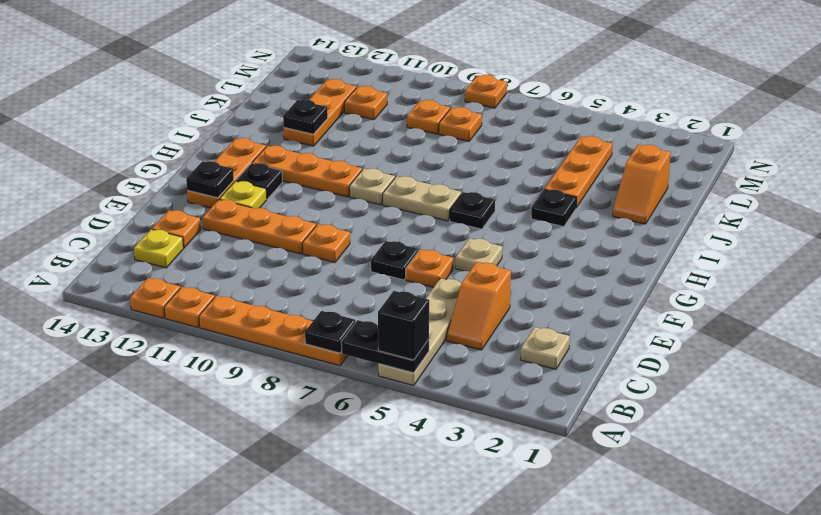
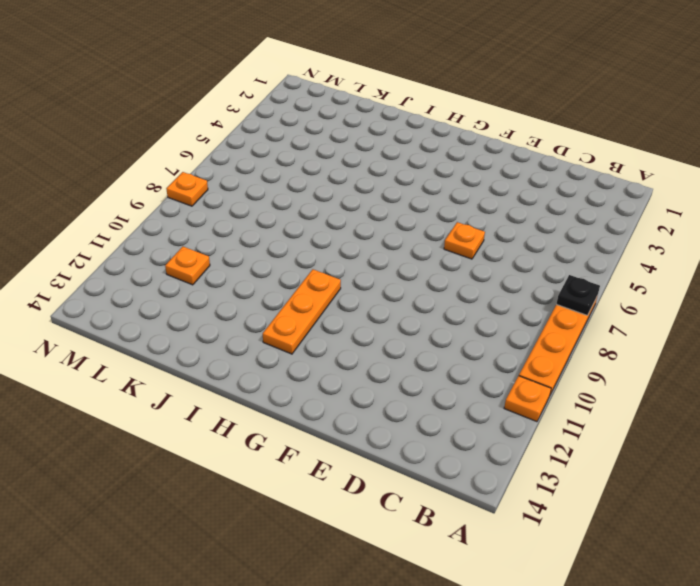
none -> tan 1x4 plate [378,278,461,386]
none -> orange 1x1 plate [130,278,180,318]
none -> tan 1x1 plate [520,327,570,369]
none -> orange 1x2 slope [447,262,511,350]

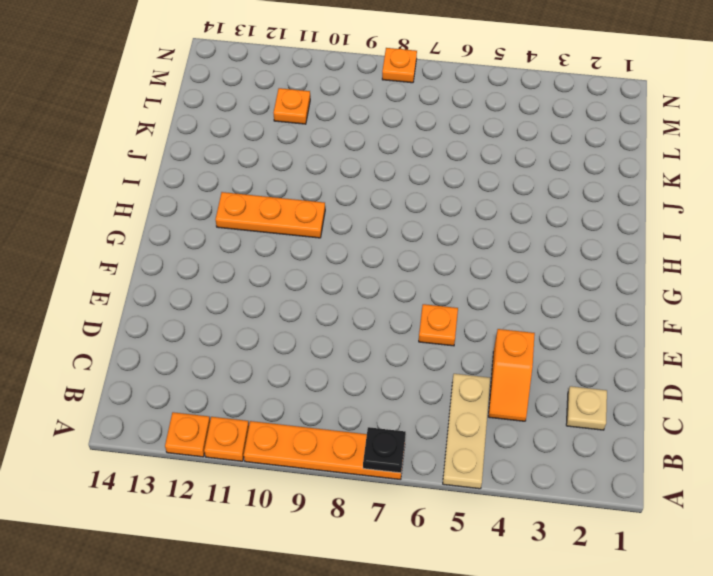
tan 1x3 plate [443,374,490,489] -> tan 1x4 plate [378,278,461,386]
none -> yellow 1x1 plate [134,229,183,268]
none -> orange 1x1 plate [152,210,201,248]
none -> black 1x1 plate [371,241,418,280]
none -> orange 1x1 plate [302,224,350,262]

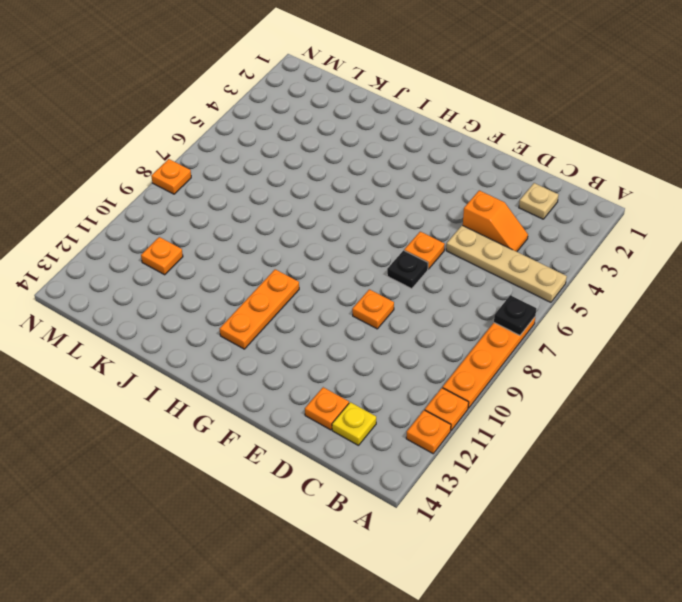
none -> orange 1x3 plate [202,200,316,254]
none -> tan 1x1 plate [455,238,502,272]
none -> yellow 1x1 plate [219,181,267,208]
none -> orange 1x3 plate [187,138,266,208]

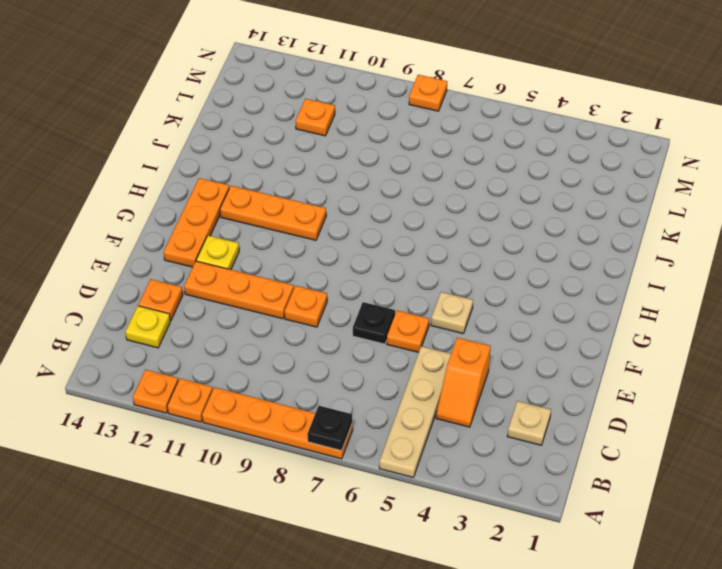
none -> black 1x1 plate [236,163,282,199]
none -> black 1x1 plate [450,192,495,229]
none -> tan 1x2 plate [383,176,461,221]
none -> tan 1x1 plate [349,168,395,205]

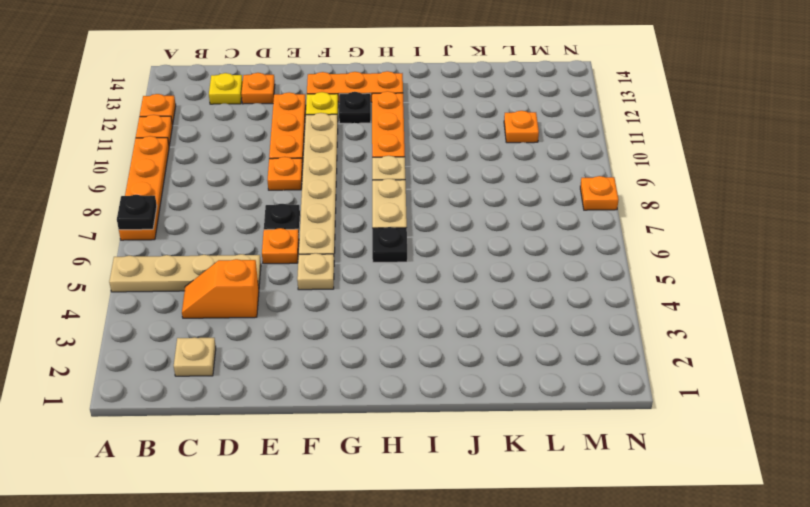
tan 1x6 plate [299,113,338,254] -> none
none -> black 1x1 plate [531,190,576,227]
none -> orange 1x2 slope [613,145,671,224]
none -> orange 1x3 plate [545,136,612,208]
none -> orange 1x3 plate [284,79,356,146]

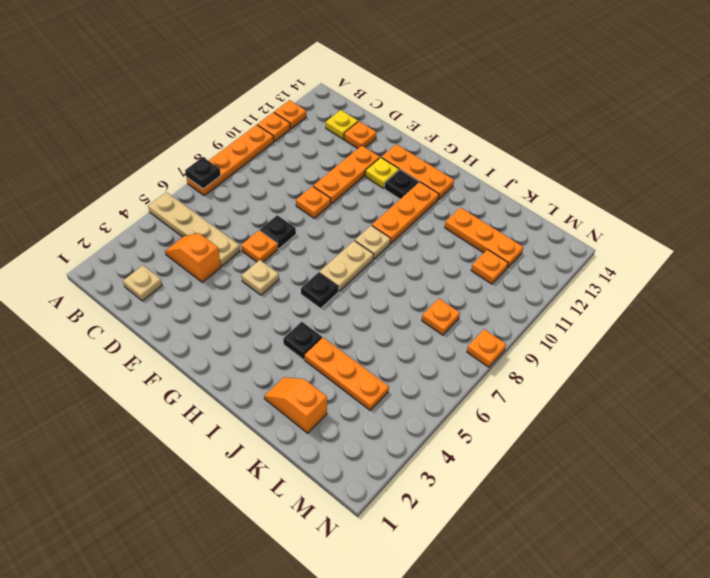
none -> orange 1x1 plate [407,100,450,134]
none -> black 1x2 plate [341,320,429,373]
none -> black 1x1 plate [186,161,234,198]
none -> black 1x1 plate [283,100,328,134]

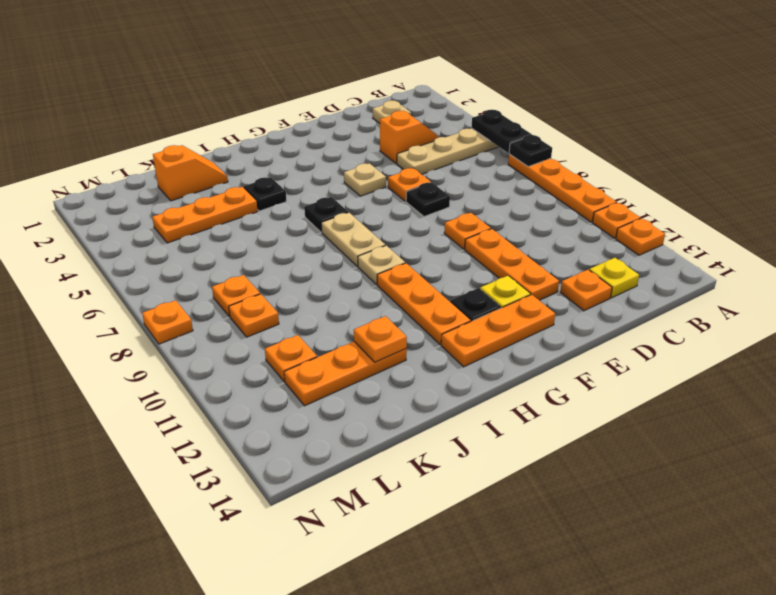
orange 1x1 plate [354,316,407,362] -> black 1x1 plate [283,100,328,134]
none -> black 1x1 plate [186,161,234,198]
none -> black 1x1 brick [378,291,429,360]

